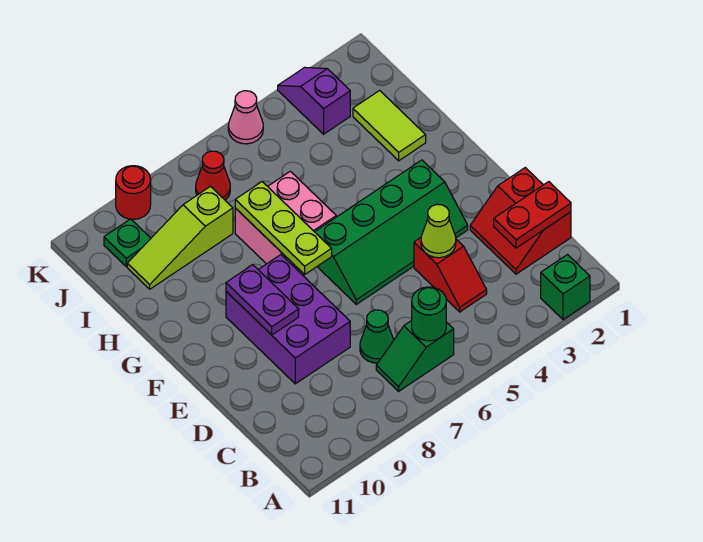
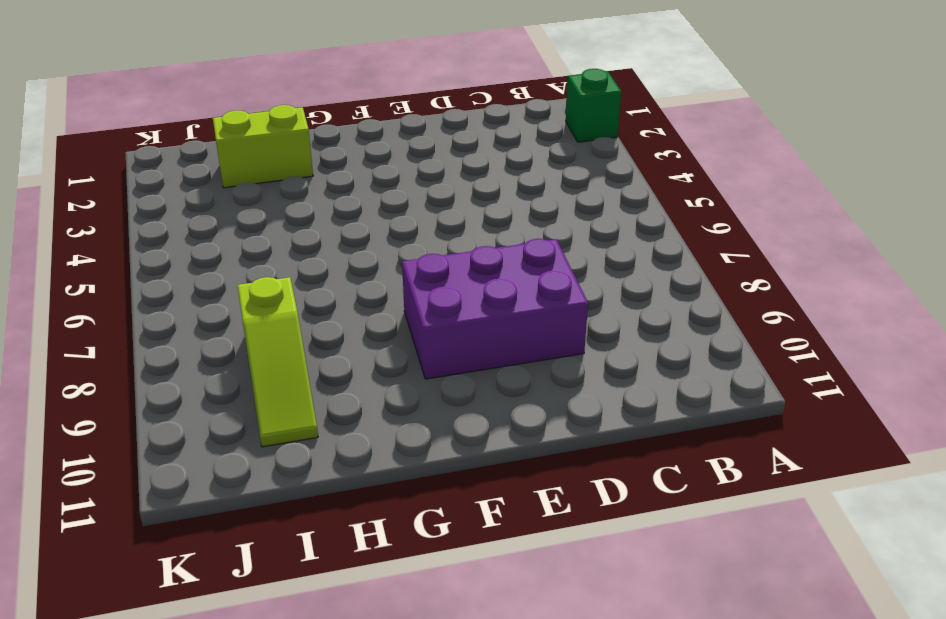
lime 1x2 brick [213,105,313,188] -> lime 1x2 tile [353,90,426,161]
none -> green 1x2 slope [376,321,454,391]
none -> red 2x2 slope [470,168,571,274]
none -> red 1x2 slope [414,238,487,312]

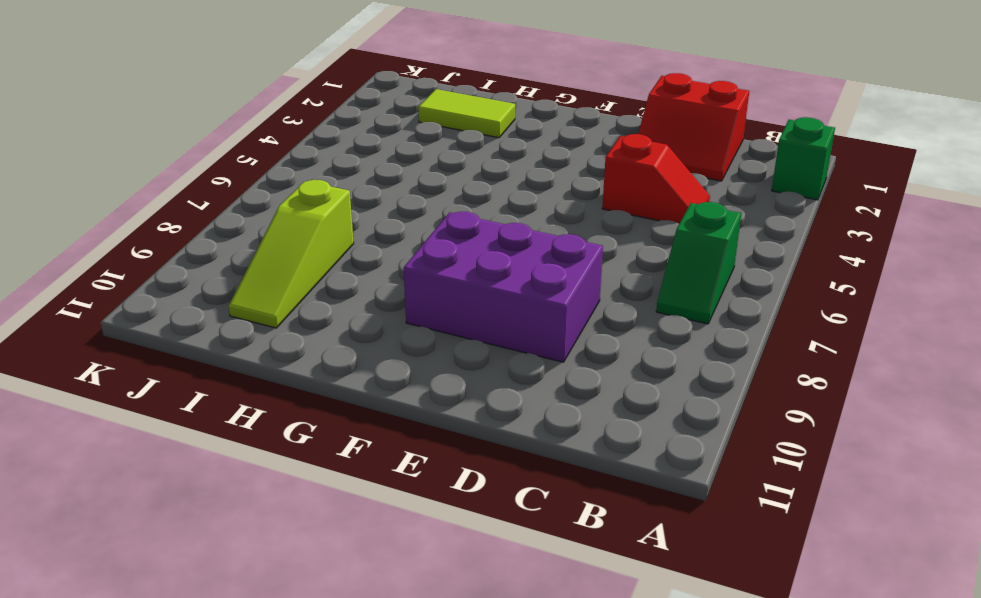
none -> green 1x1 cone [360,310,394,363]
none -> green 2x4 slope [315,160,468,304]
none -> pink 2x2 brick [235,171,336,268]

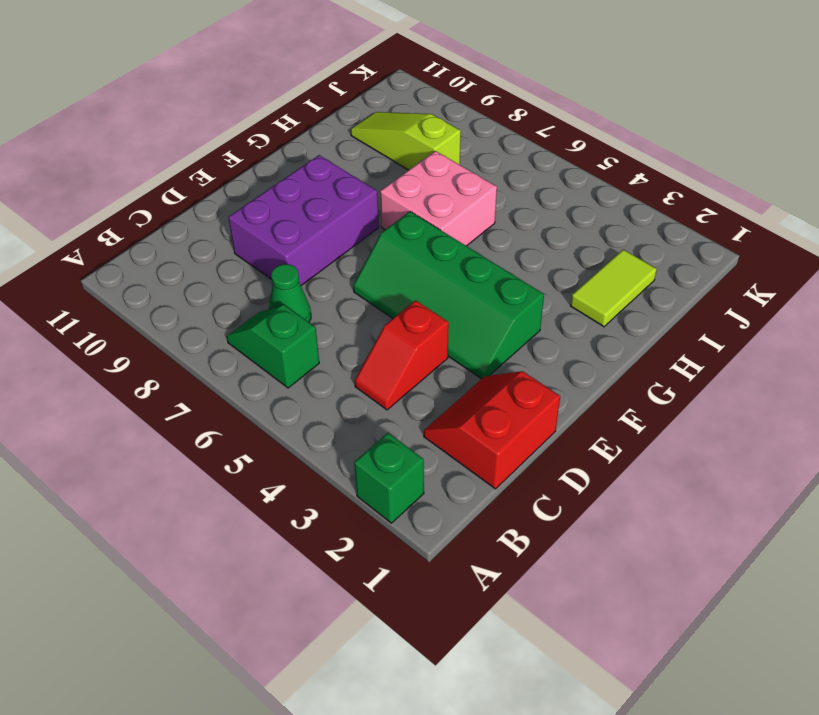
none -> purple 1x2 slope [278,67,350,134]
none -> red 1x1 cone [196,151,230,200]
none -> green 1x1 plate [104,219,151,266]

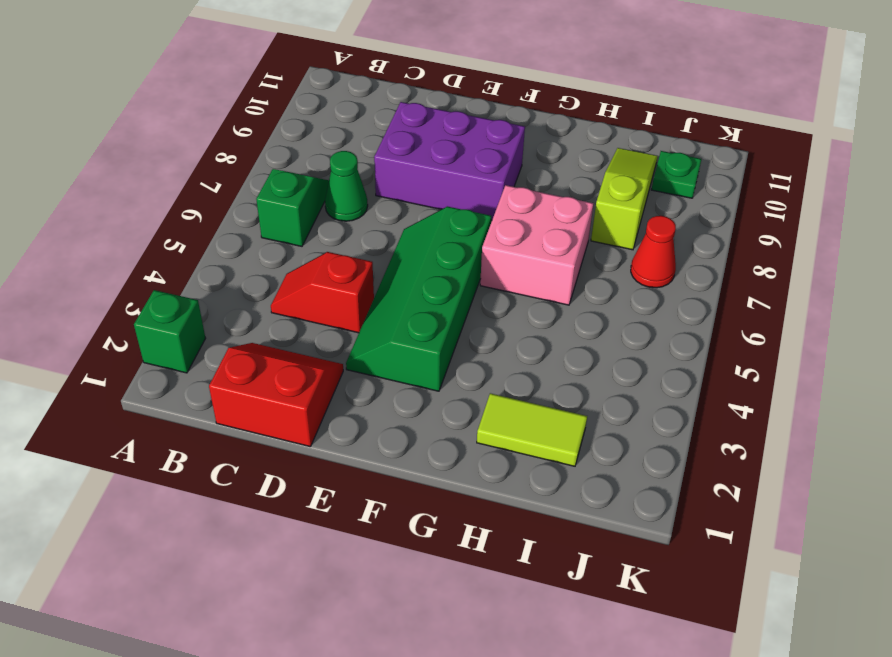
none -> purple 1x2 slope [278,67,350,134]
none -> pink 1x1 cone [228,91,263,144]
none -> red 1x1 round brick [116,166,151,219]

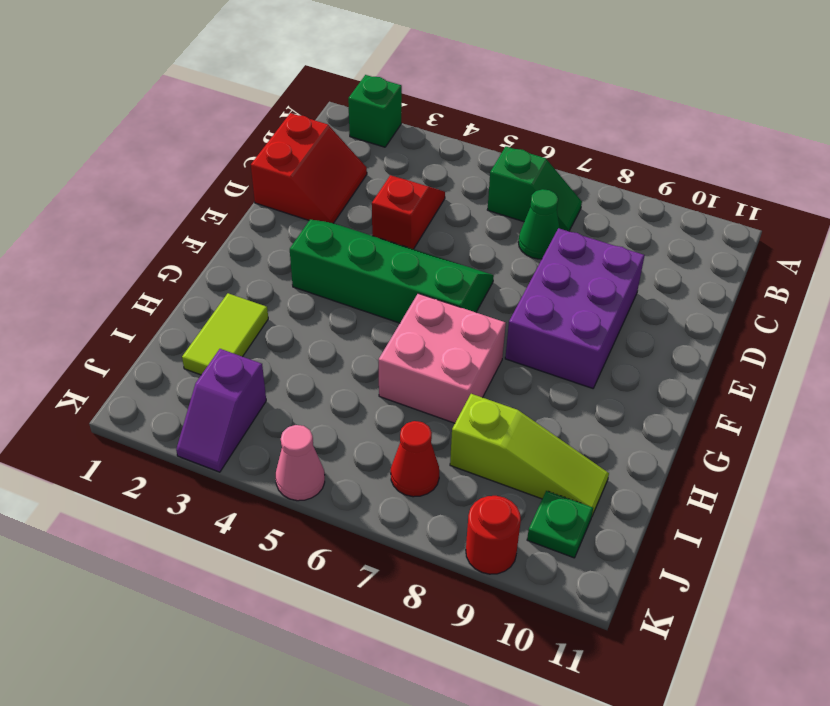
none -> green 1x1 round brick [412,287,446,341]
none -> red 1x2 plate [494,182,571,248]
none -> lime 1x1 cone [421,204,456,258]

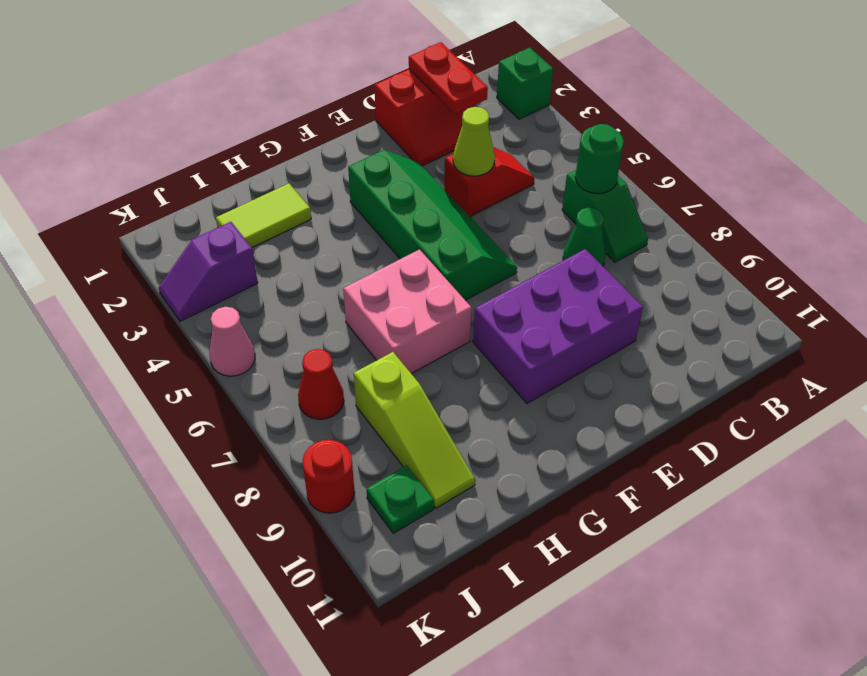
none -> purple 1x2 plate [226,265,299,335]
none -> lime 1x3 plate [235,182,332,274]

